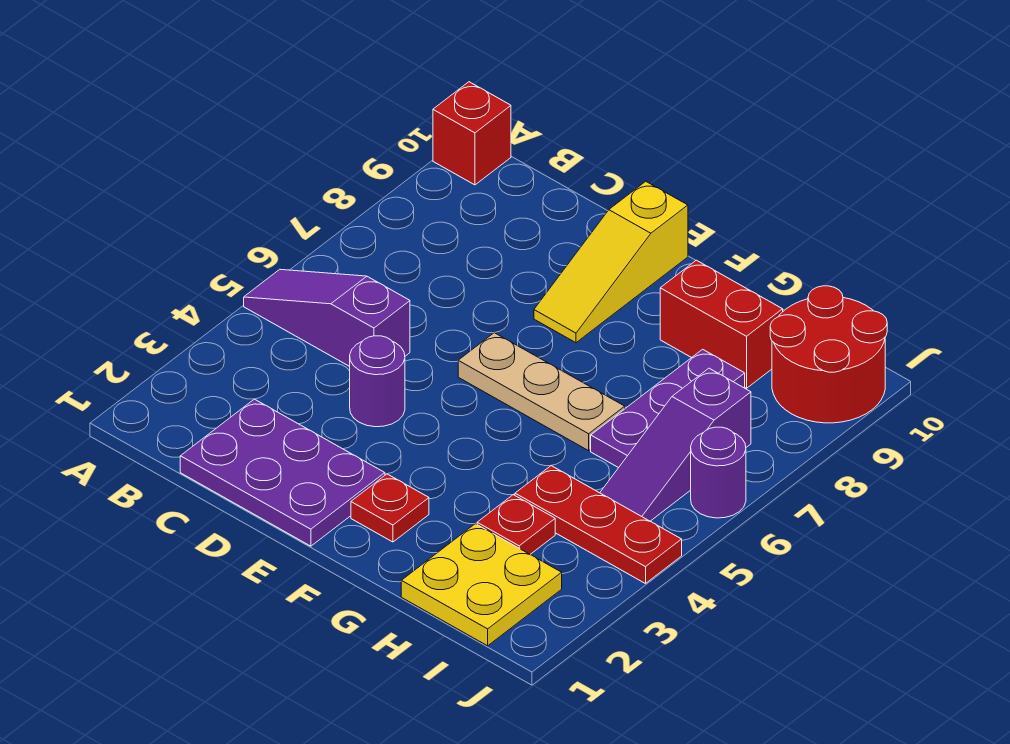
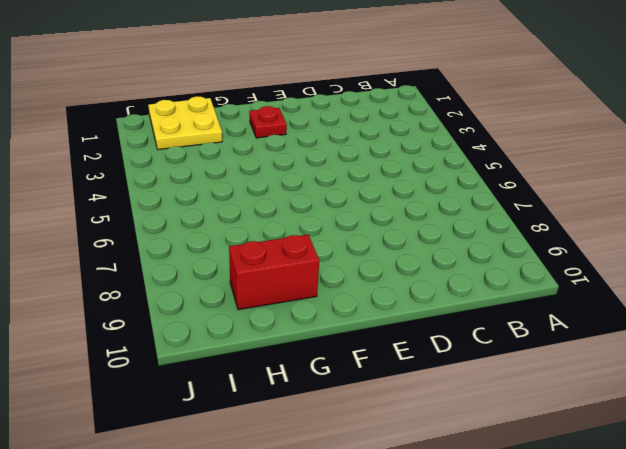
none -> purple 1x3 slope [244,269,410,366]
none -> red 1x1 brick [433,82,511,185]
none -> purple 2x3 plate [180,399,385,546]

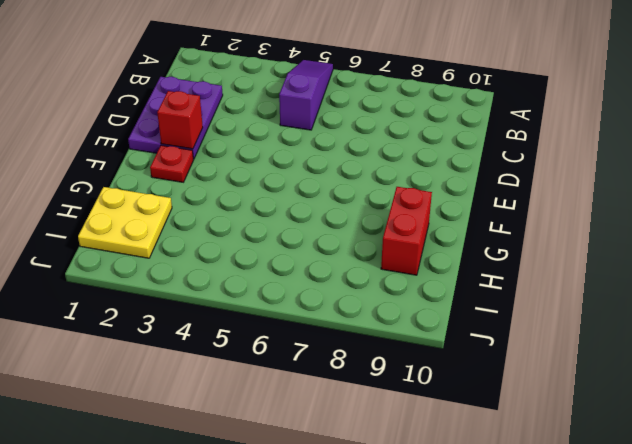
red 1x1 brick [157,91,203,149] -> red 1x1 brick moved to [433,82,511,185]
none -> purple 1x1 round brick [350,336,405,427]
none -> tan 1x3 plate [458,333,625,451]
none -> yellow 1x3 slope [534,181,688,343]

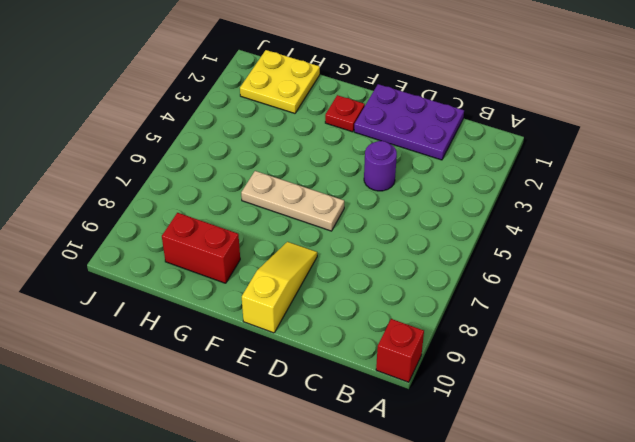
none -> purple 1x3 slope [244,269,410,366]
none -> red 1x1 plate [477,495,555,554]
none -> red 1x3 plate [515,466,682,584]

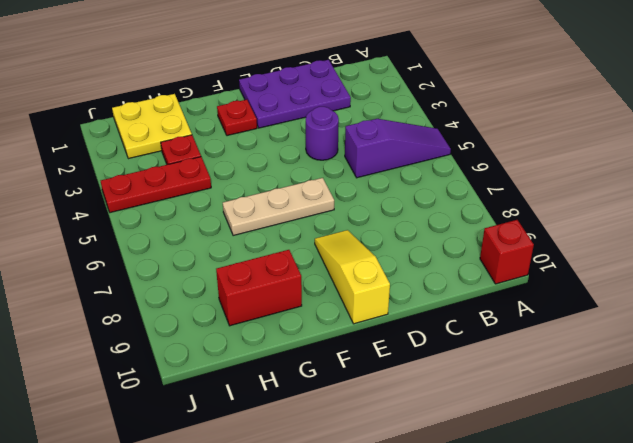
none -> purple 1x3 plate [591,349,745,468]
none -> purple 1x3 slope [600,368,751,521]
none -> red 2x2 round brick [770,286,887,423]

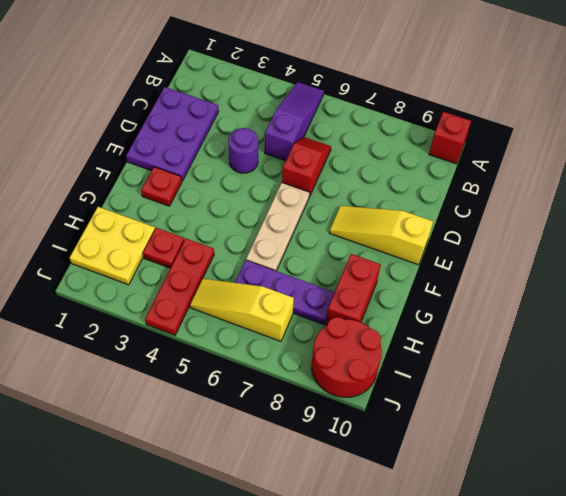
red 1x2 slope [282,137,331,197] -> none
yellow 1x3 slope [190,279,294,341] -> purple 1x3 slope [600,368,751,521]
none -> purple 1x1 round brick [691,427,746,518]

